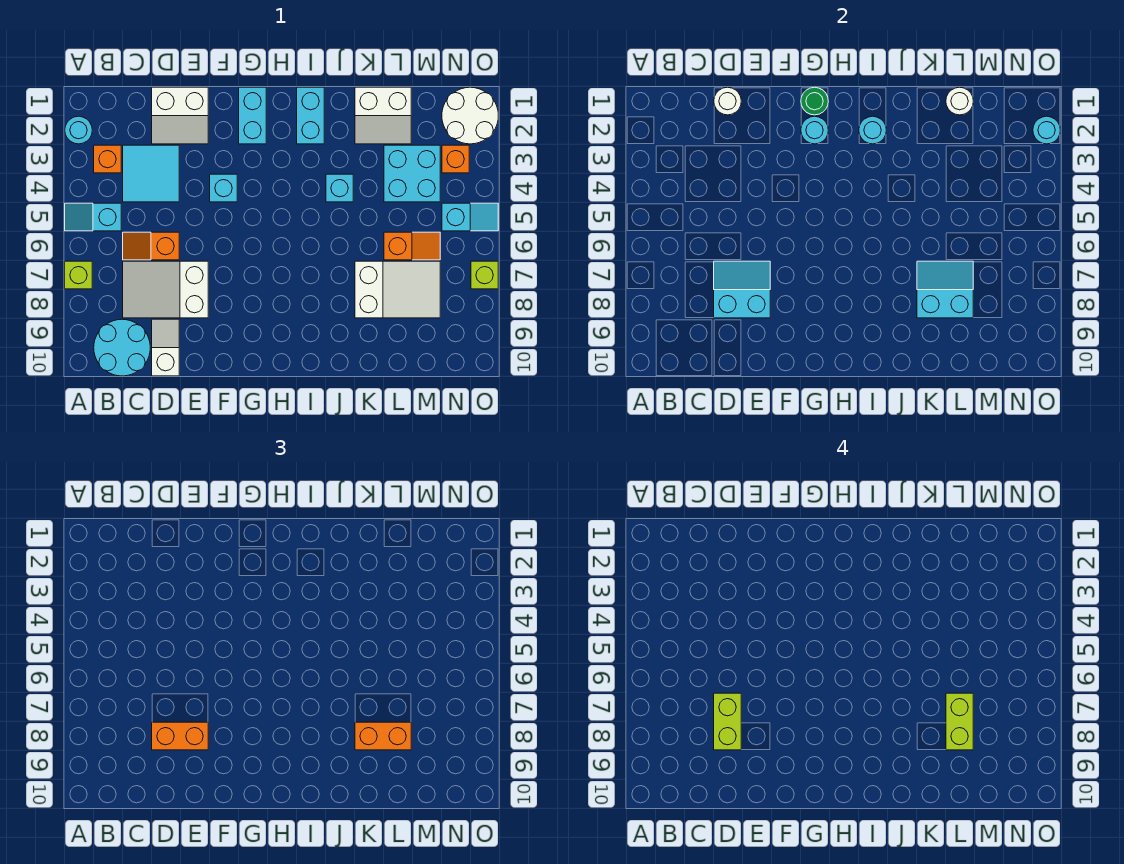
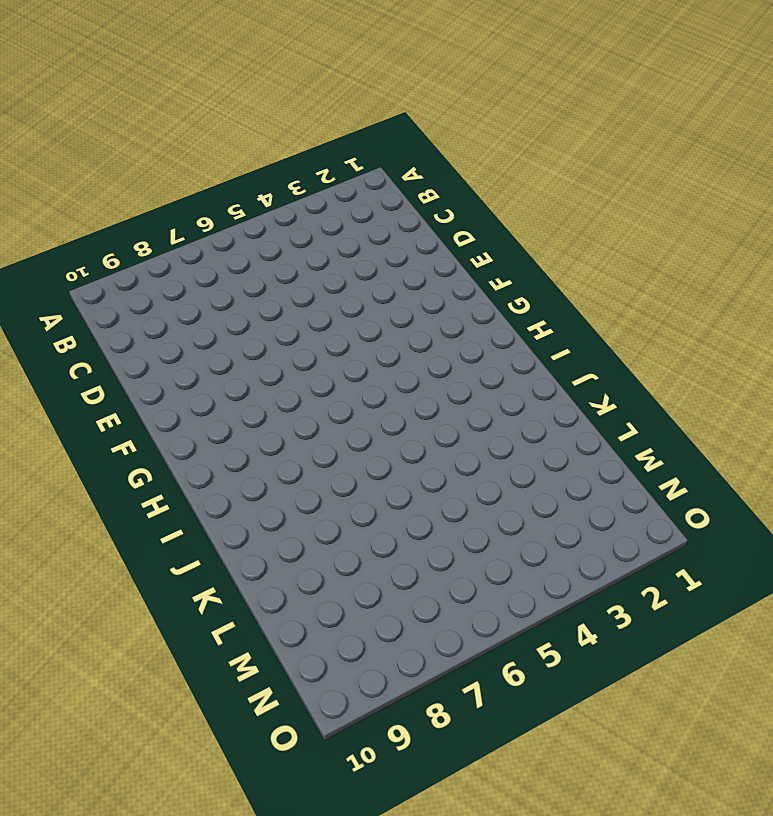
none -> cyan 1x1 round brick [65,116,92,144]
none -> cyan 1x2 slope [65,203,121,231]
none -> lime 1x1 brick [65,261,92,289]
none -> orange 1x1 brick [94,145,121,173]

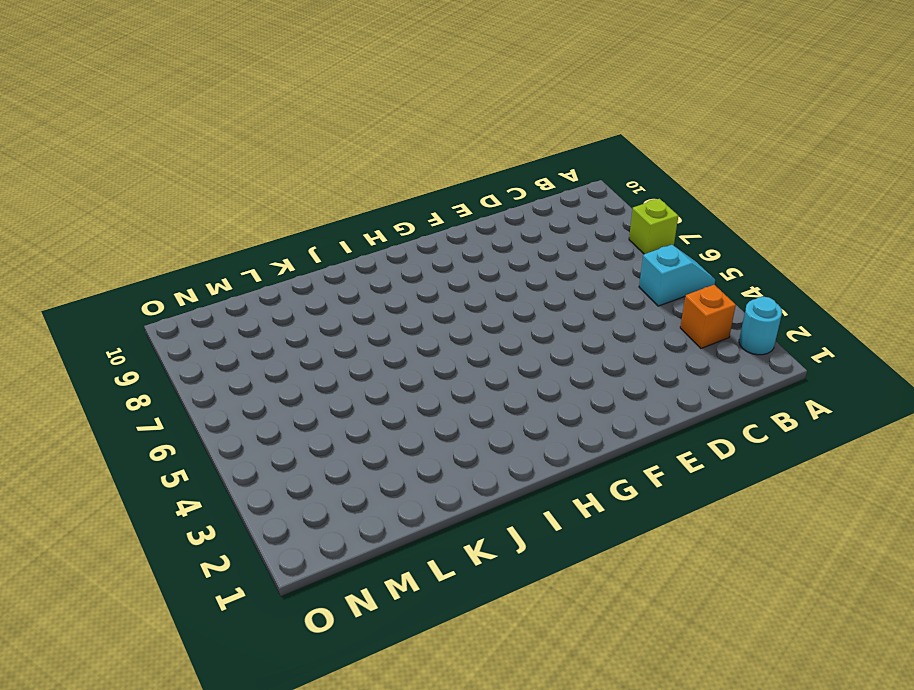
none -> cyan 2x2 round brick [94,319,150,376]
none -> cyan 2x2 tile [123,145,179,202]
none -> orange 1x2 slope [123,232,179,260]
none -> white 2x3 slope [123,261,208,318]

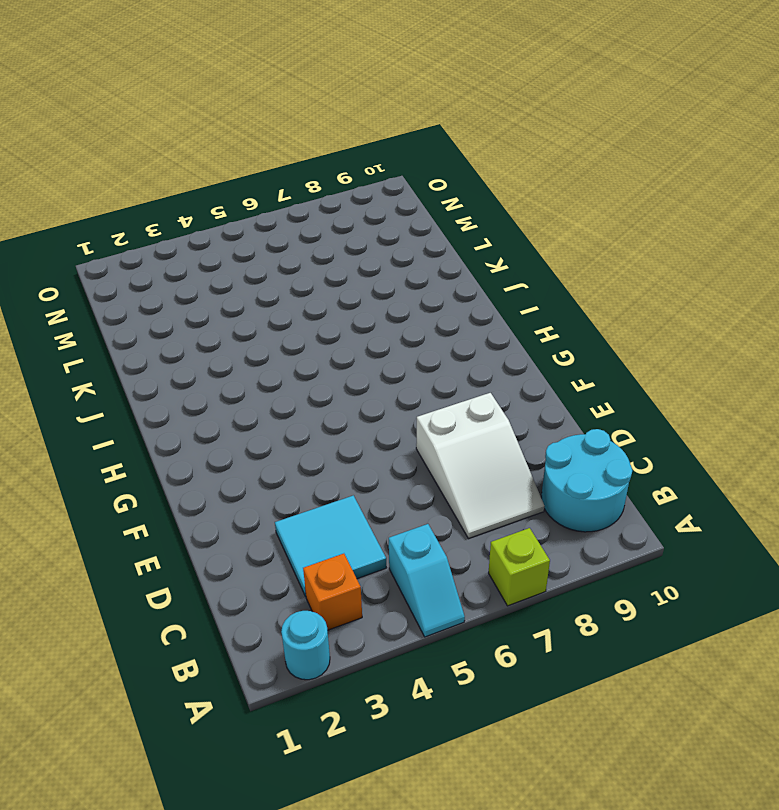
none -> orange 1x2 slope [123,232,179,260]
none -> white 2x2 slope [152,87,208,144]
none -> white 1x2 slope [152,319,179,376]
none -> cyan 1x1 brick [210,174,237,202]

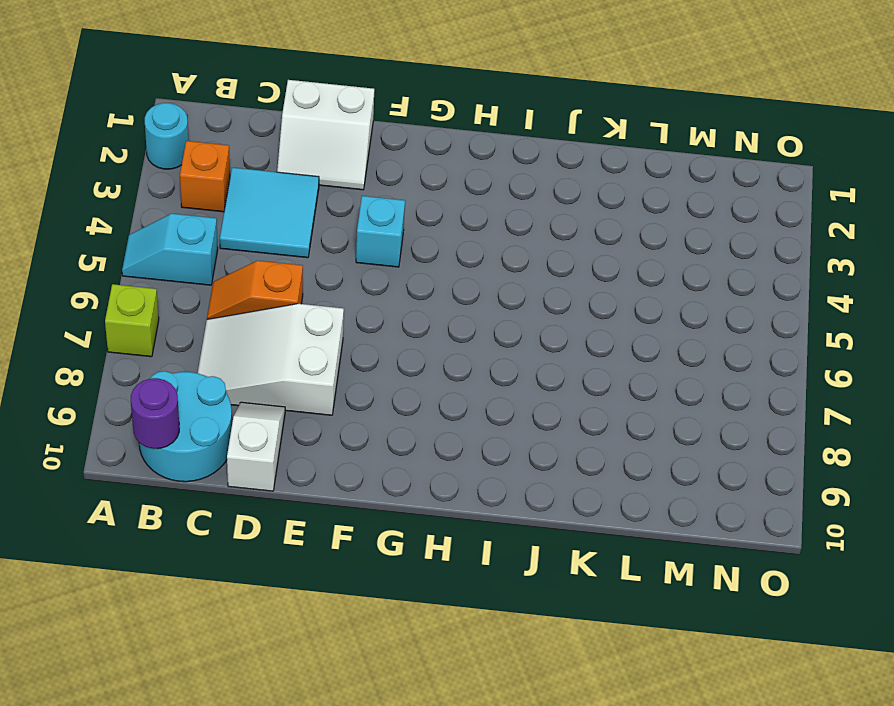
purple 1x1 round brick [131,378,179,449] -> none
none -> cyan 1x2 brick [239,87,266,144]
none -> cyan 1x2 brick [297,87,324,144]
none -> cyan 1x1 brick [326,174,353,202]
none -> white 2x2 slope [355,87,411,144]

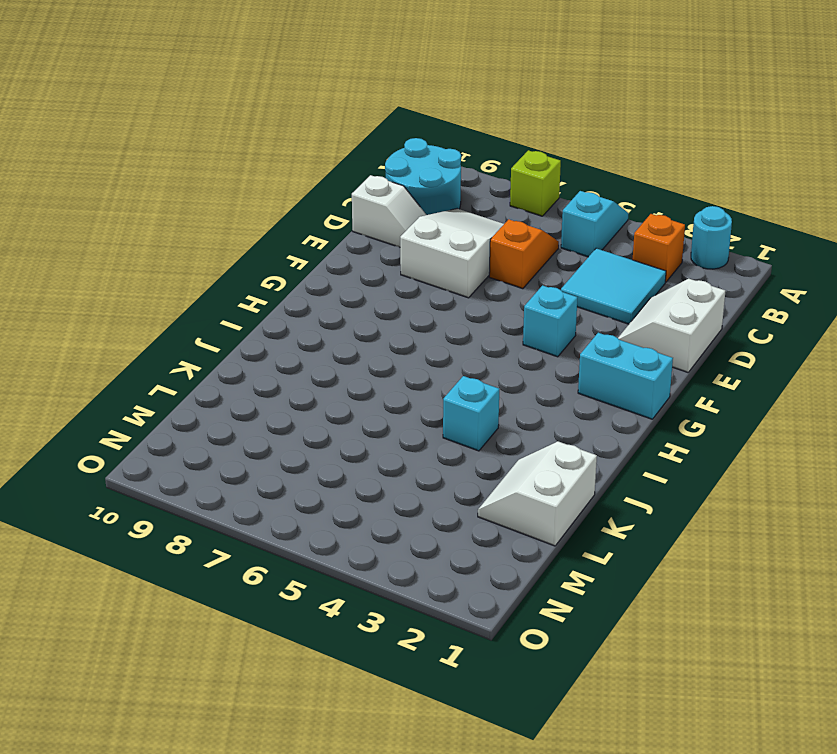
none -> cyan 1x2 brick [297,87,324,144]
none -> white 2x3 slope [355,261,440,318]
none -> cyan 2x2 brick [384,145,440,202]
none -> orange 1x2 slope [384,232,440,260]

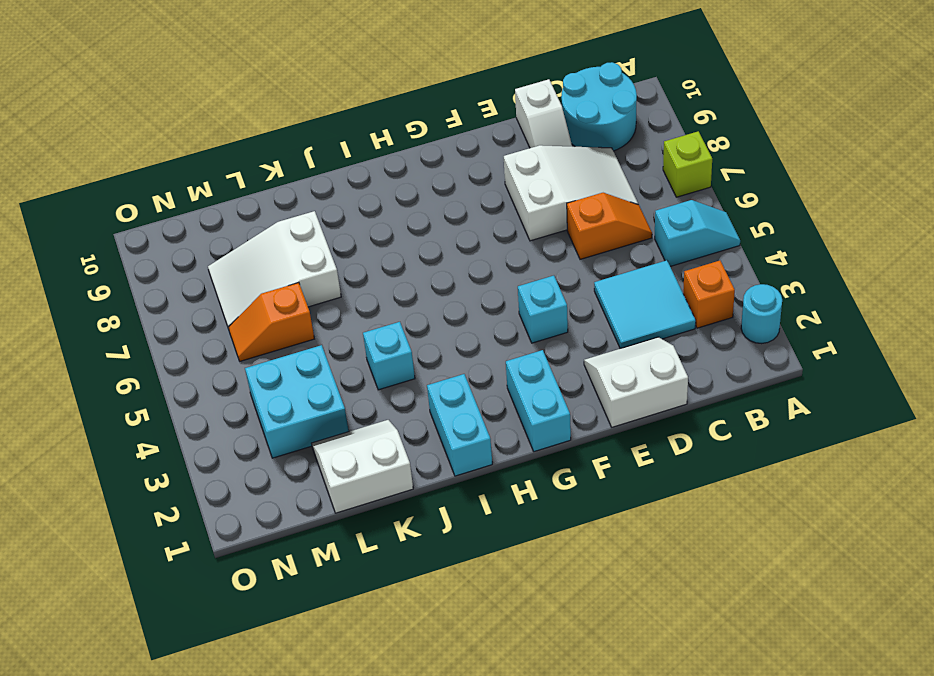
none -> white 2x2 round brick [442,87,498,144]
none -> orange 1x1 brick [442,145,469,173]
none -> cyan 1x2 slope [442,203,498,231]
none -> lime 1x1 brick [471,261,498,289]

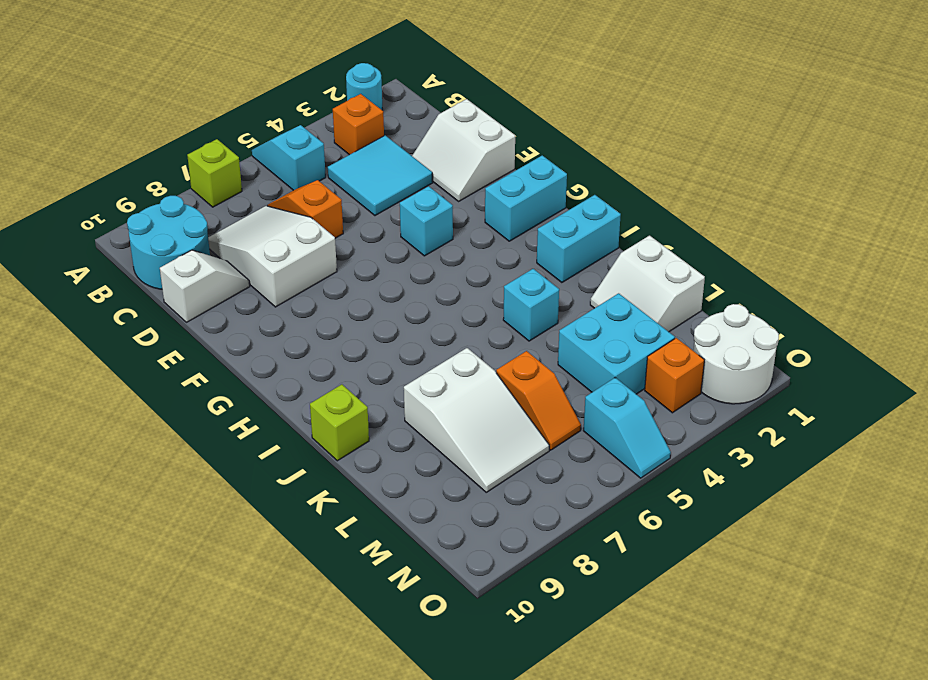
lime 1x1 brick [310,384,369,461] -> lime 1x1 brick moved to [471,261,498,289]
none -> white 1x1 round brick [714,87,741,115]
none -> cyan 2x2 slope [714,261,770,318]
none -> green 1x1 round brick [801,87,828,115]
none -> cyan 1x1 round brick [801,116,828,144]

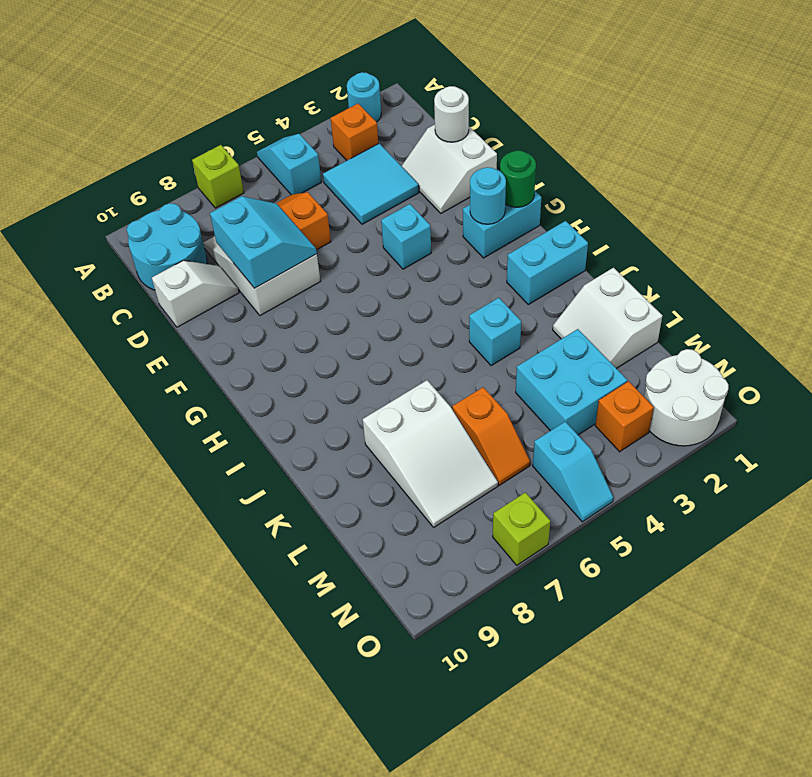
none -> cyan 1x1 round brick [859,116,886,144]
none -> cyan 2x2 slope [917,261,973,318]
none -> white 1x1 round brick [946,87,973,115]
none -> cyan 1x1 round brick [1033,116,1060,144]

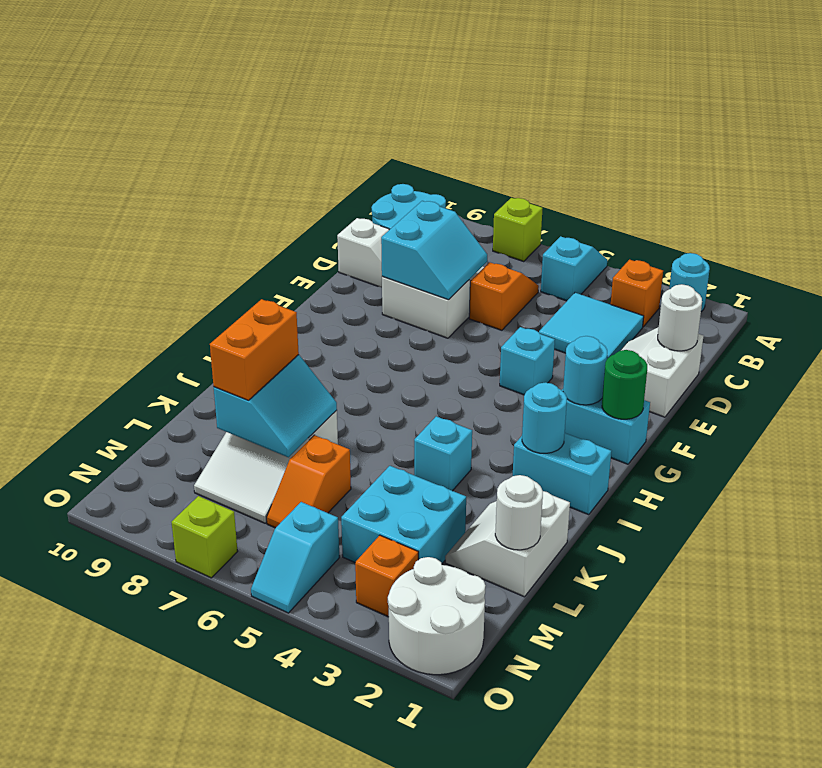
none -> cyan 1x1 round brick [1033,116,1060,144]
none -> orange 1x2 brick [152,722,208,750]
none -> lime 1x2 brick [714,693,741,750]
none -> lime 1x2 brick [946,693,973,750]

